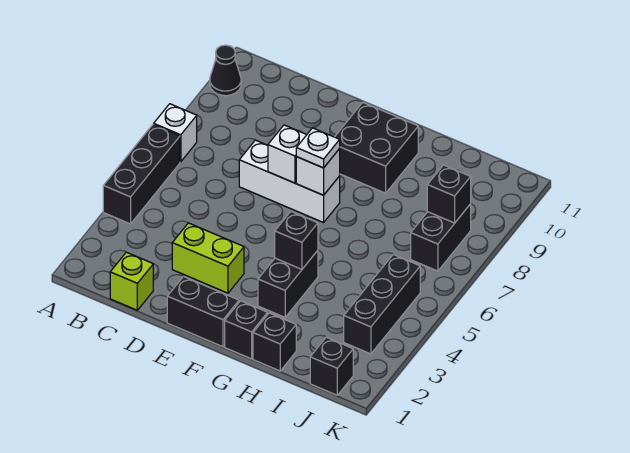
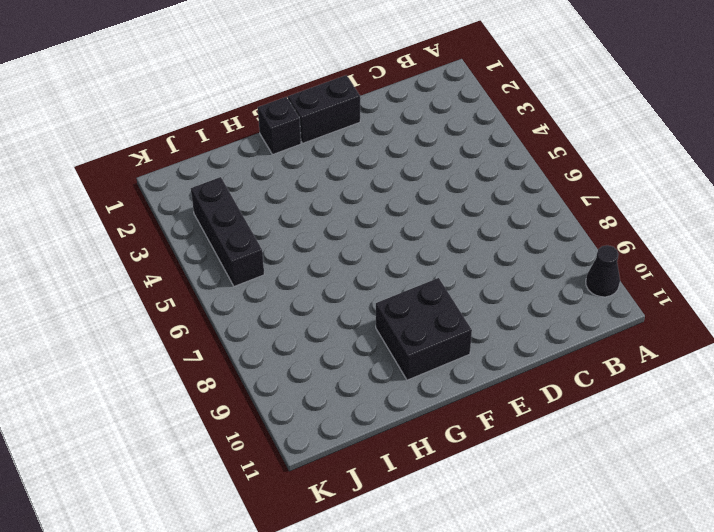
none -> black 1x3 brick [103,124,180,224]
none -> white 1x1 brick [154,104,197,162]
none -> lime 1x1 brick [110,252,153,310]

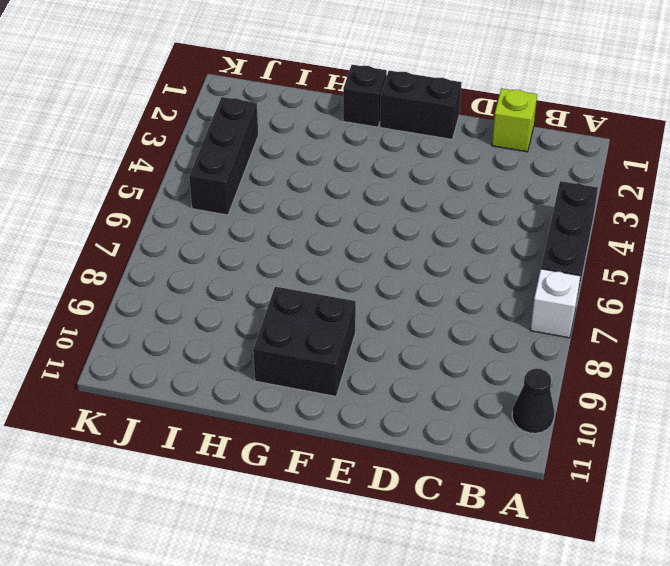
none -> lime 1x2 brick [172,223,244,293]
none -> white 1x3 brick [239,140,340,223]
none -> black 1x2 brick [258,250,318,317]

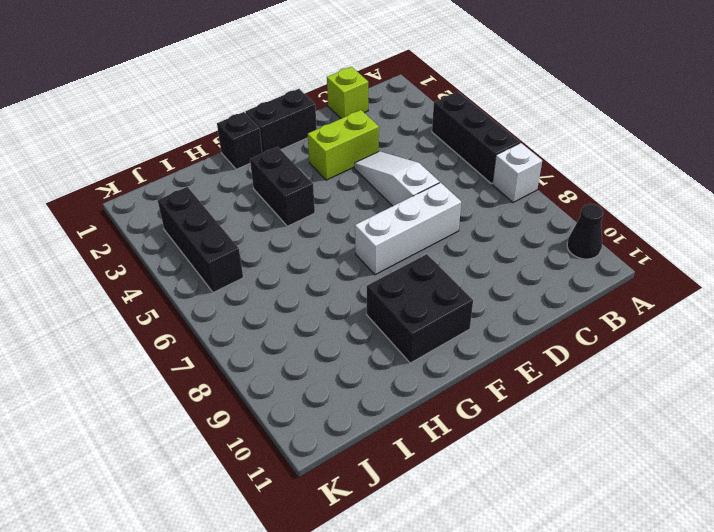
white 1x3 slope [354,151,439,206] -> none
none -> black 1x1 brick [253,313,296,371]
none -> black 1x1 brick [310,337,353,395]
none -> black 1x2 brick [411,204,471,271]

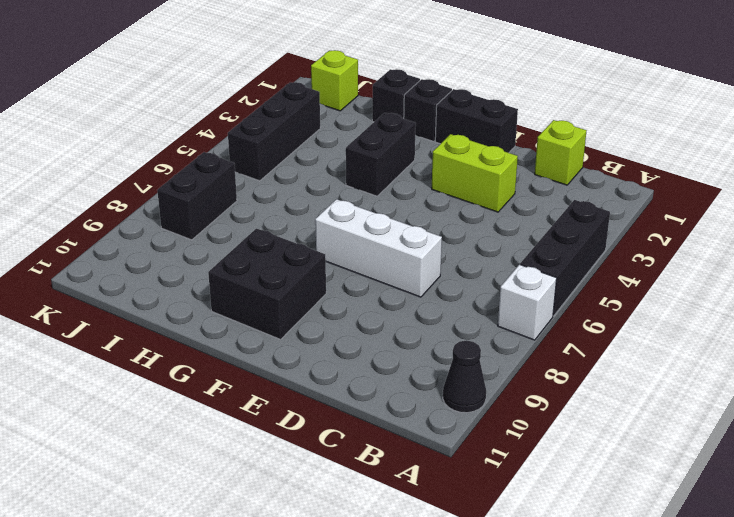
lime 1x1 brick [311,50,358,111] -> black 1x1 brick [310,337,353,395]
none -> white 1x1 brick [268,125,307,183]
none -> white 1x1 brick [296,149,340,195]
none -> black 1x1 brick [275,212,318,269]

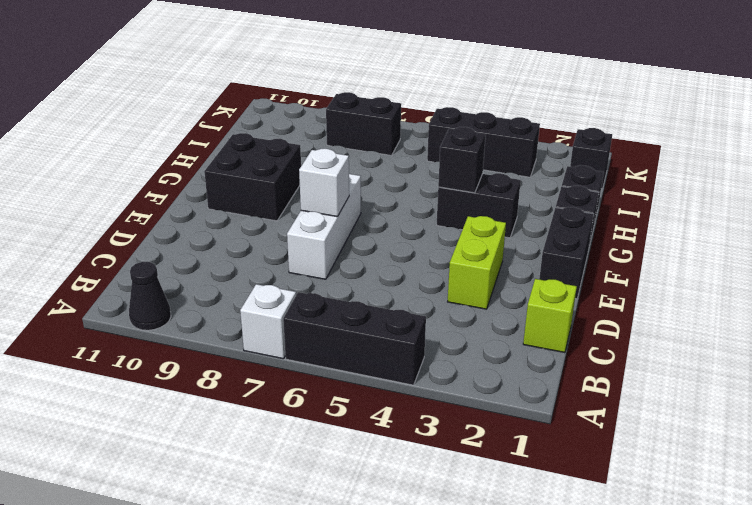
none -> white 1x1 brick [296,149,340,195]
none -> black 1x1 brick [427,165,471,223]
none -> white 1x1 plate [296,128,340,168]

